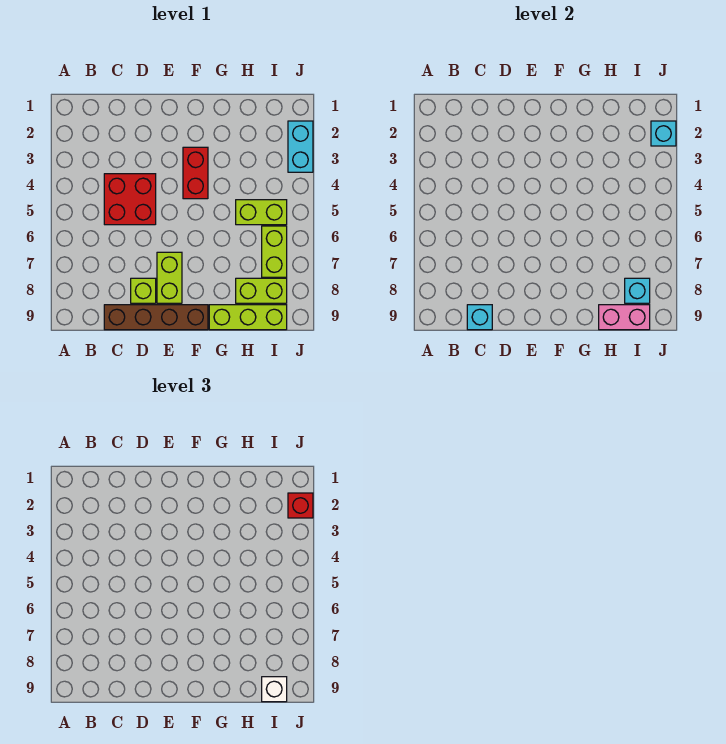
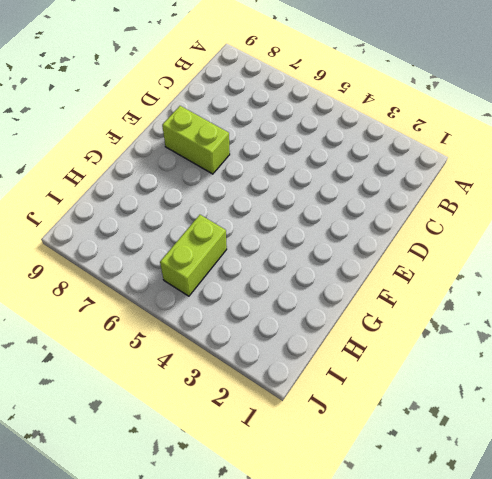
none -> red 2x2 brick [104,174,156,225]
none -> brown 1x4 brick [104,305,208,330]
none -> lime 1x1 brick [131,278,156,303]

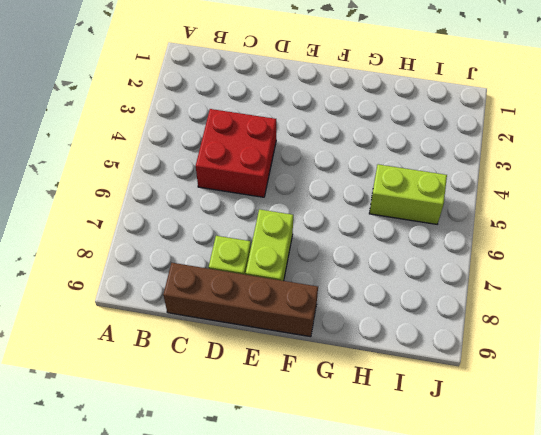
none -> red 1x2 brick [183,147,208,199]
none -> lime 1x3 brick [209,305,287,330]
none -> lime 1x2 brick [236,278,287,303]

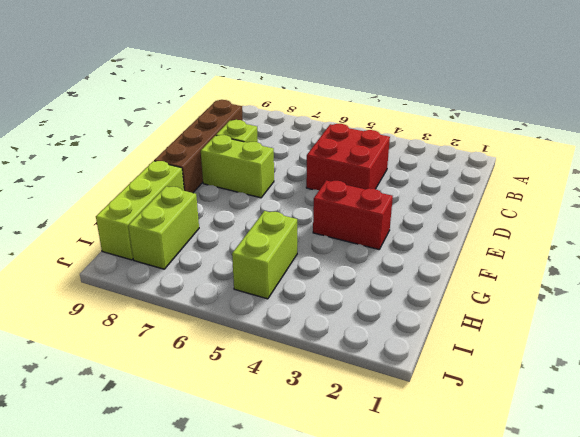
none -> lime 1x2 brick [262,226,287,277]
none -> cyan 1x2 brick [288,121,313,172]
none -> cyan 1x1 brick [467,305,492,330]

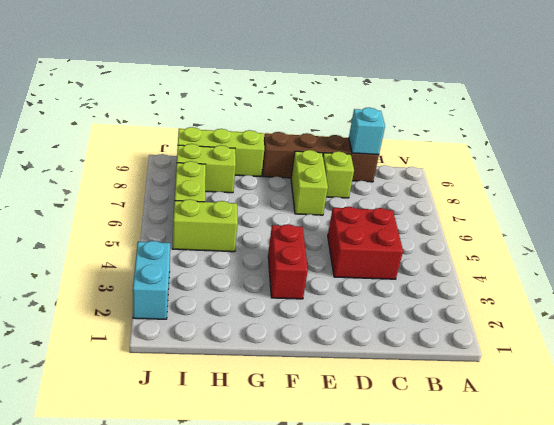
none -> pink 1x2 brick [599,305,650,330]
none -> cyan 1x1 brick [625,278,650,303]
none -> cyan 1x1 brick [651,121,676,146]

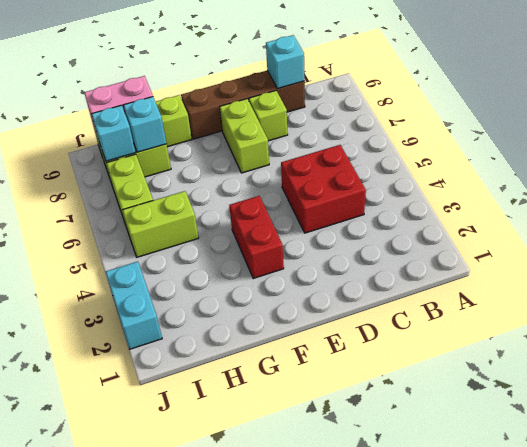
cyan 1x1 brick [123,97,166,152] -> cyan 1x1 brick moved to [651,121,676,146]
none -> white 1x1 brick [262,677,287,702]
none -> red 1x1 brick [288,493,313,518]

